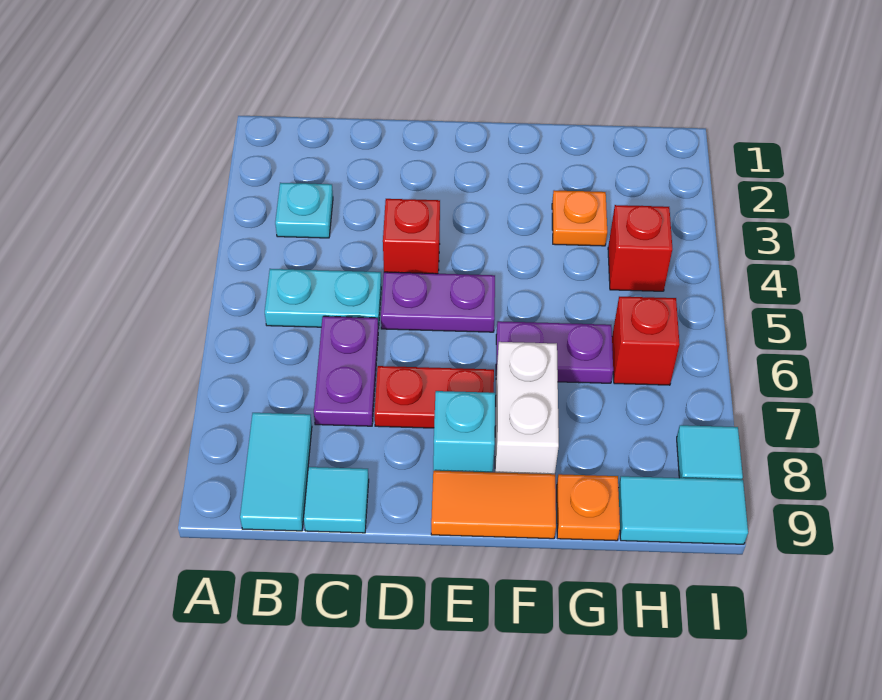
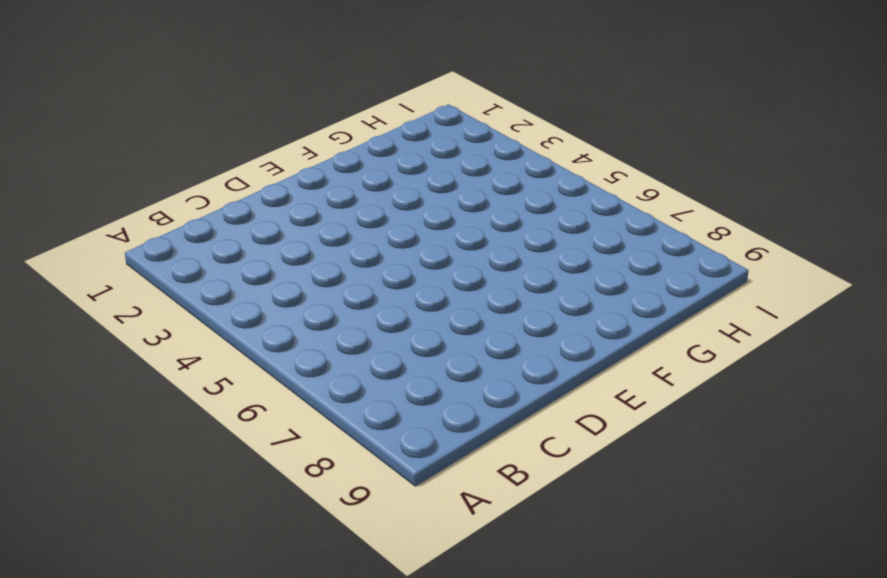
none -> cyan 1x1 plate [275,183,333,238]
none -> cyan 1x2 plate [265,269,381,329]
none -> cyan 1x2 tile [240,413,312,531]

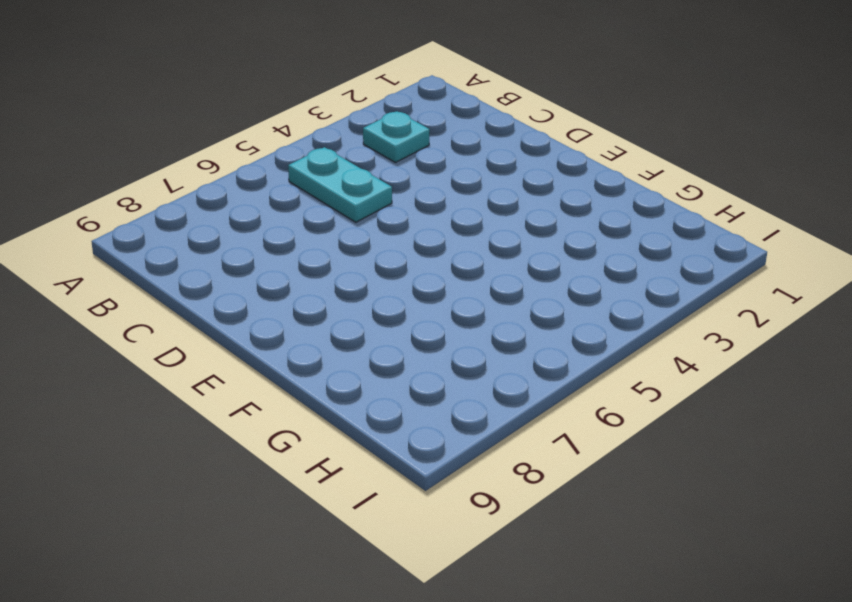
none -> cyan 1x2 tile [240,413,312,531]
none -> purple 1x2 plate [314,316,378,426]
none -> cyan 1x1 tile [304,467,369,533]

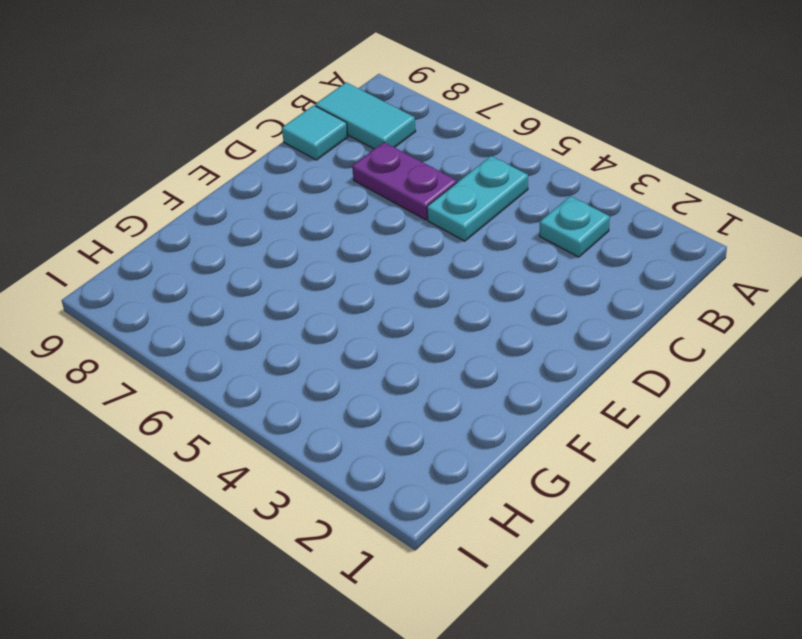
none -> red 1x1 brick [383,199,440,274]
none -> purple 1x2 plate [381,272,495,332]
none -> red 1x2 plate [375,366,494,428]

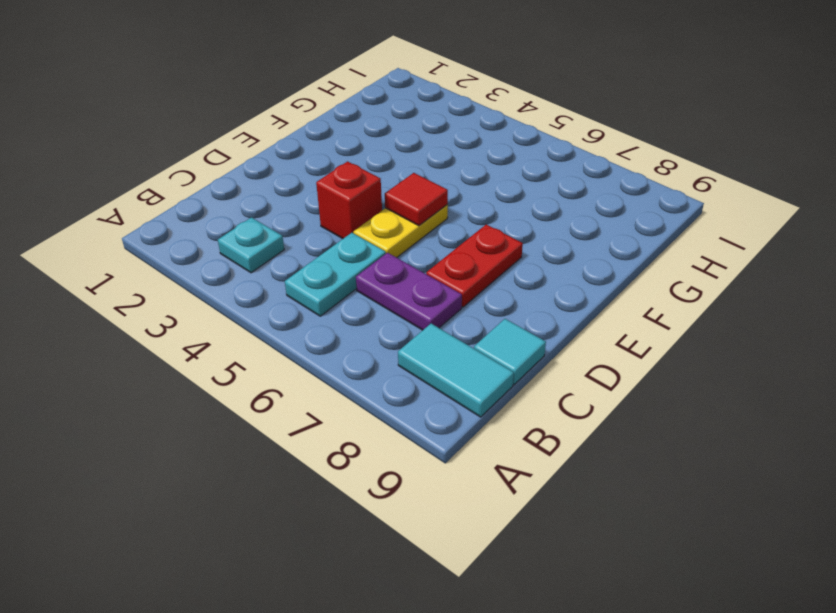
yellow 1x2 plate [353,205,448,258] -> purple 1x2 plate [381,272,495,332]
red 1x1 tile [385,173,448,226] -> none
none -> cyan 1x1 brick [433,391,495,472]
none -> orange 1x2 tile [431,471,556,539]
none -> purple 1x2 plate [496,321,613,383]

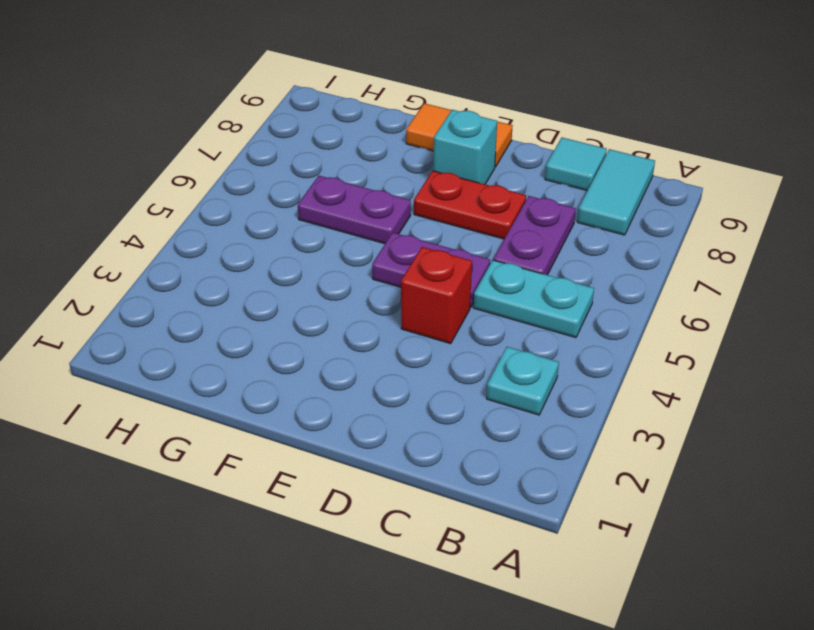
none -> white 1x2 brick [495,342,559,474]
none -> orange 1x1 plate [552,190,607,246]
none -> orange 1x1 plate [557,474,620,541]

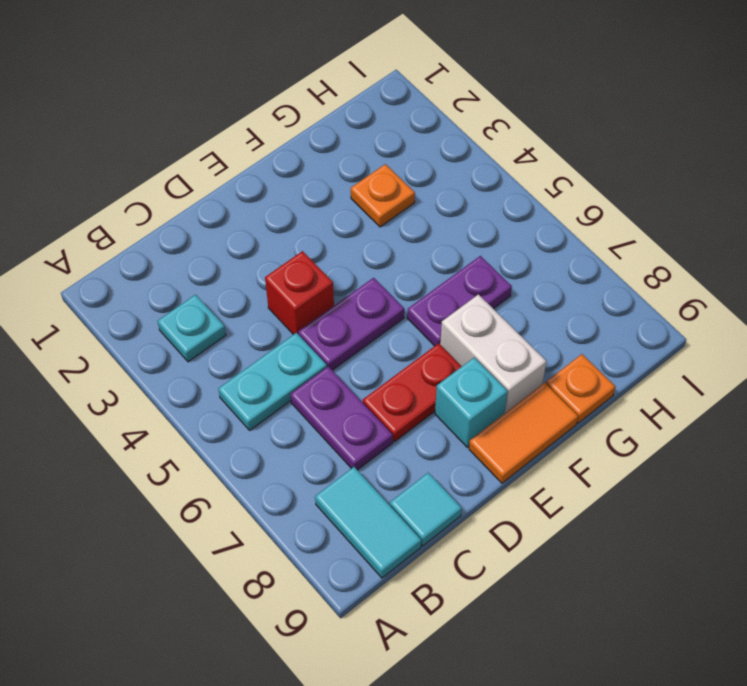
none -> red 1x1 brick [608,205,672,291]
none -> red 1x1 brick [612,297,680,385]
none -> cyan 1x2 tile [618,476,748,544]

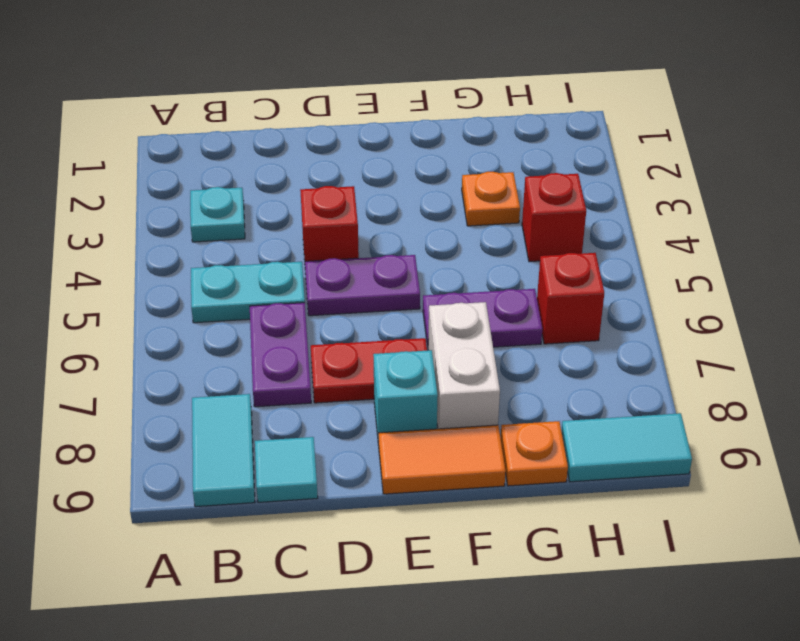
none -> cyan 1x1 tile [677,425,743,480]

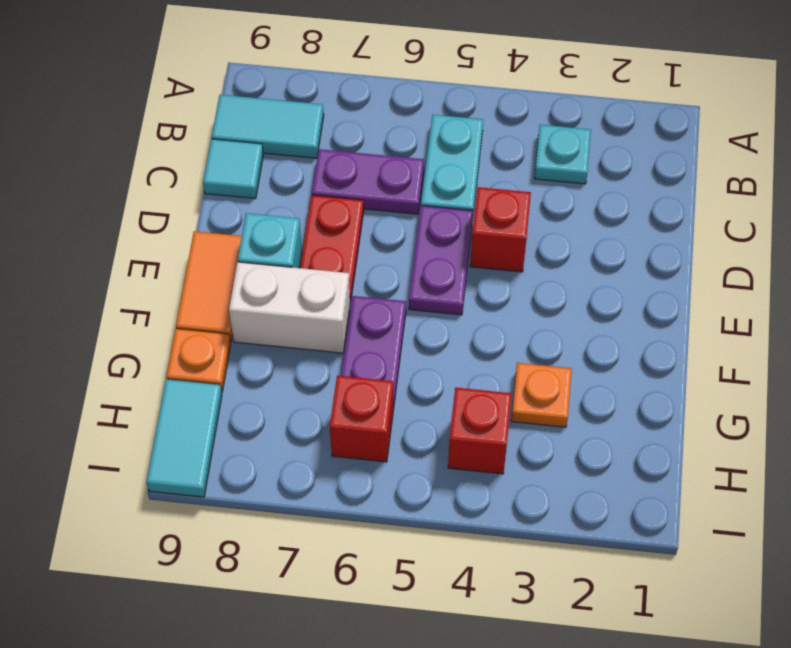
none -> cyan 1x1 tile [677,425,743,480]

